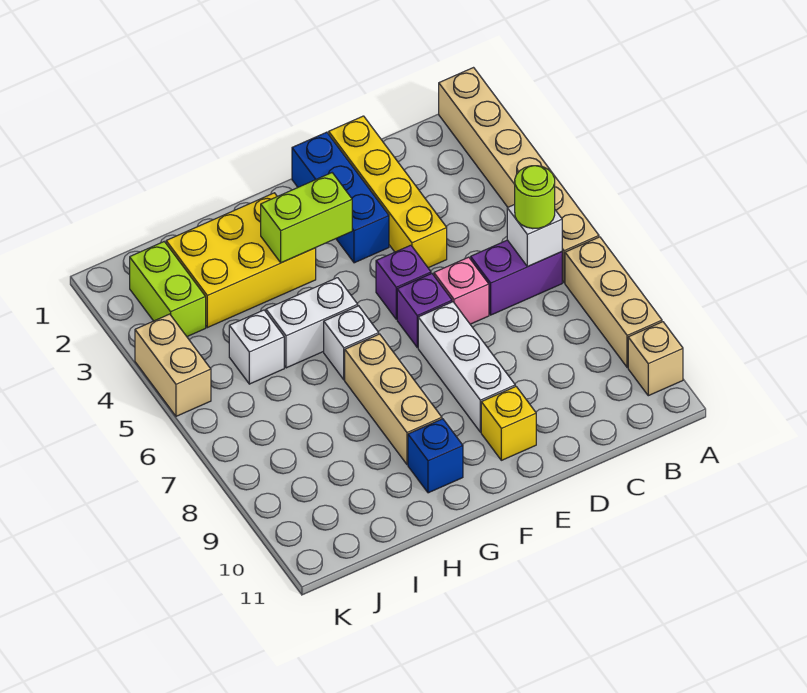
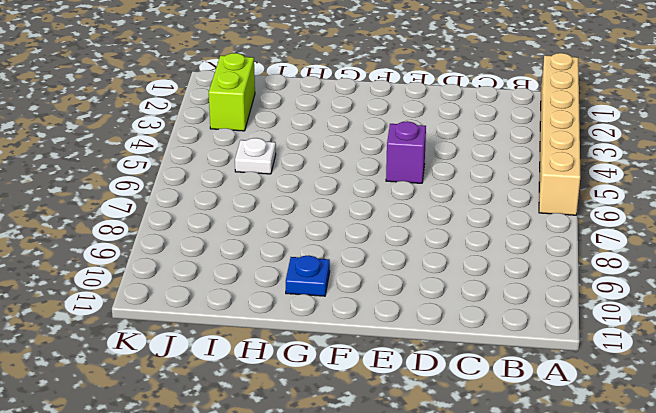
blue 1x1 plate [286,256,330,296] -> blue 1x1 brick [408,419,463,493]
white 1x1 plate [235,138,276,174] -> white 1x1 brick [229,310,284,384]
none -> tan 1x3 brick [565,237,662,368]
none -> tan 1x1 brick [628,322,683,396]
none -> purple 1x2 brick [471,240,562,315]

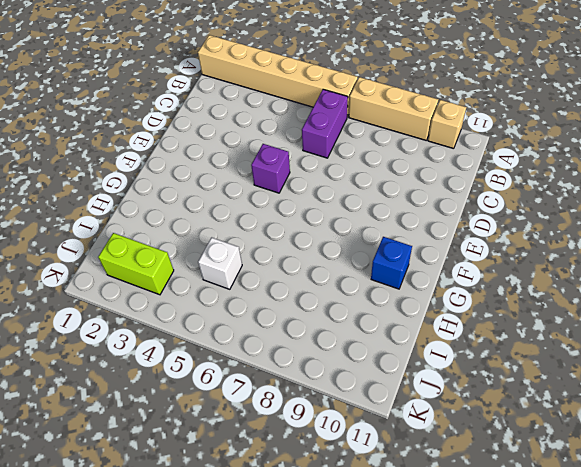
none -> yellow 1x4 brick [329,116,447,268]
none -> pink 1x1 brick [434,257,489,324]
none -> blue 1x3 brick [292,132,389,263]

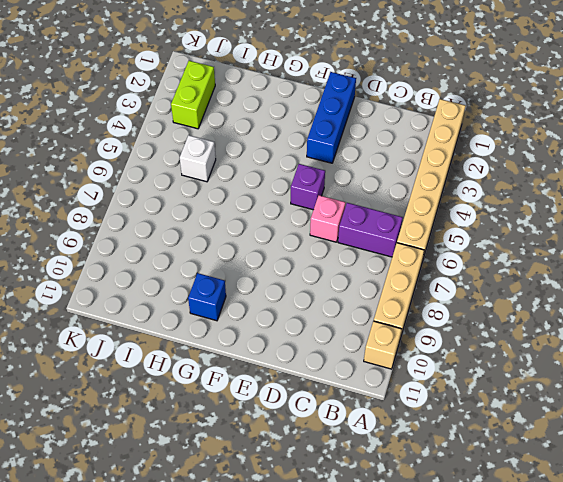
none -> yellow 1x4 brick [329,116,447,268]
none -> purple 1x1 brick [397,274,452,347]
none -> white 1x3 brick [418,302,515,432]

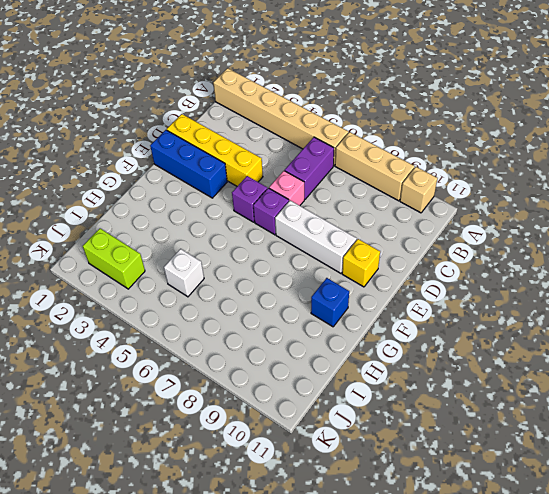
none -> yellow 2x3 brick [166,193,316,328]
none -> white 1x2 brick [266,278,358,368]
none -> white 1x1 brick [324,306,379,380]

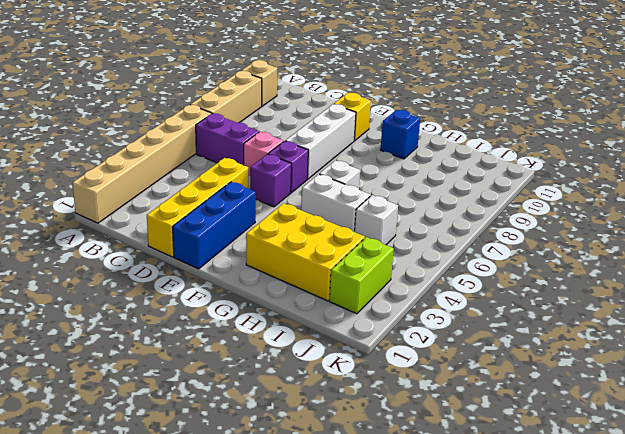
none -> tan 1x3 brick [345,334,442,465]
none -> tan 1x2 brick [135,314,211,416]
none -> white 1x1 brick [507,205,562,266]

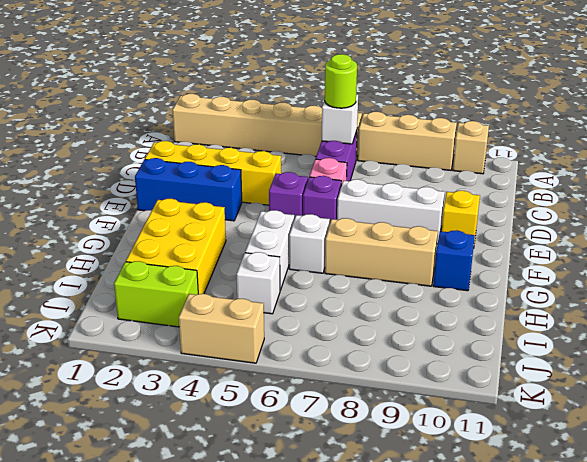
none -> lime 1x2 brick [261,173,352,263]

